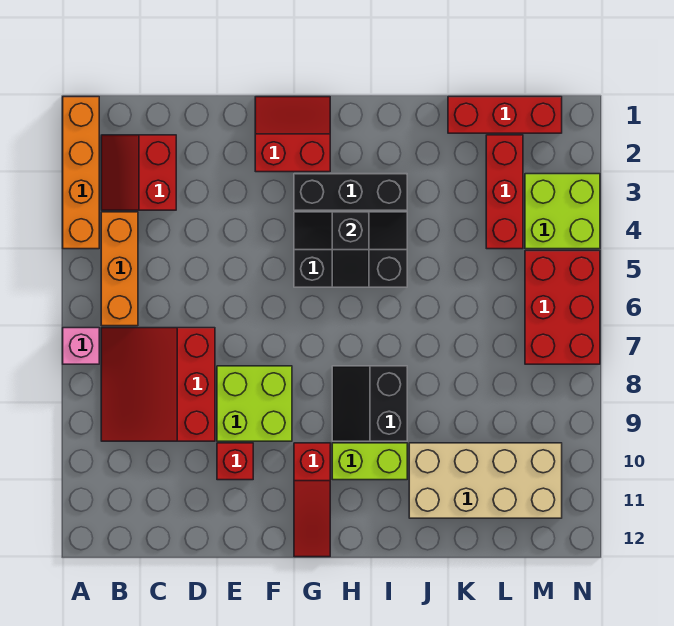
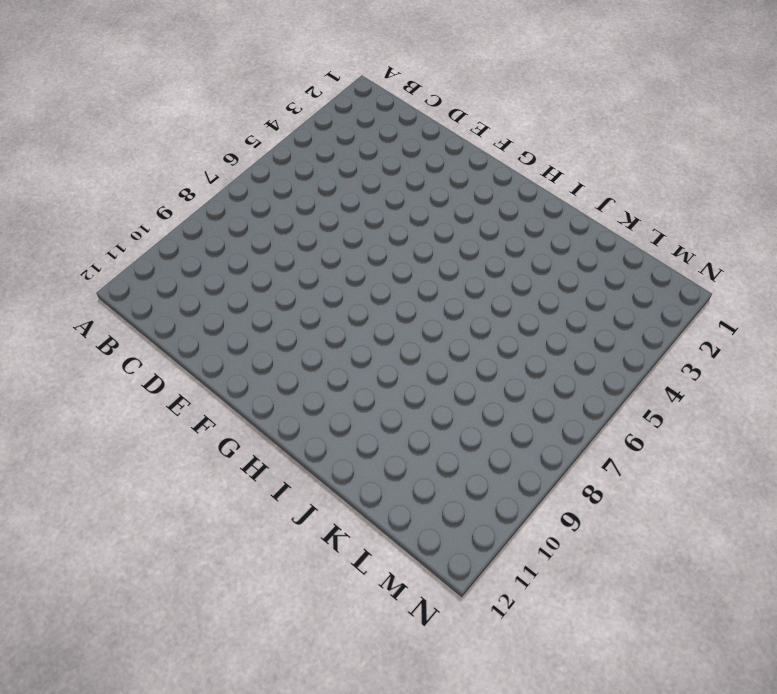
none -> orange 1x4 brick [63,97,99,249]
none -> pink 1x1 brick [63,328,99,364]
none -> red 2x2 slope [101,135,176,210]

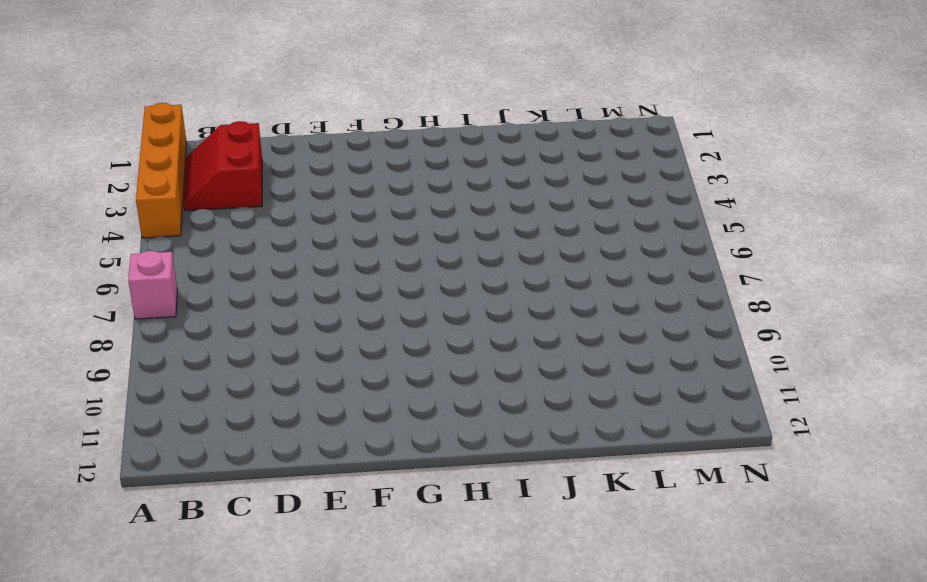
none -> orange 1x3 brick [101,212,138,326]
none -> red 3x3 slope [101,328,215,441]
none -> lime 2x2 brick [217,366,292,441]

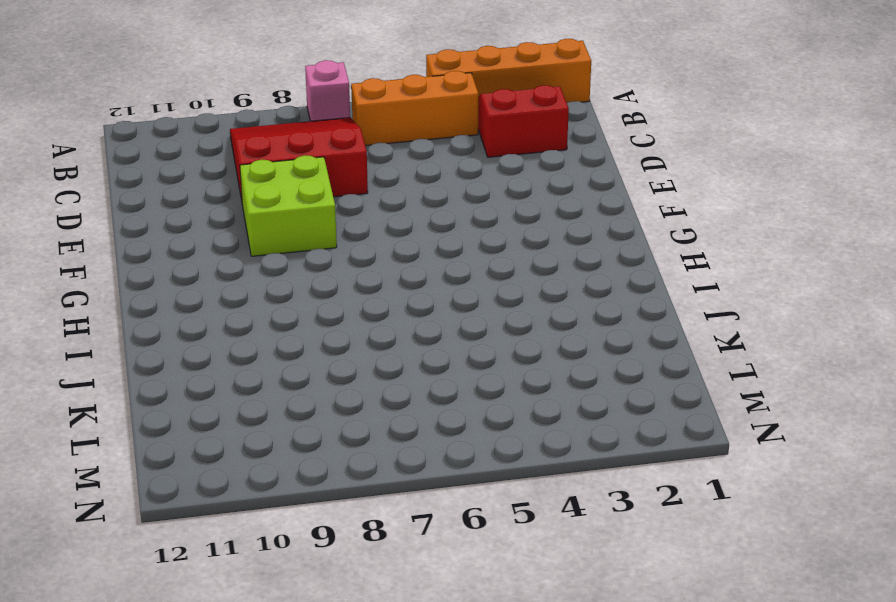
none -> red 1x1 brick [217,443,253,480]
none -> red 2x2 slope [255,97,330,172]
none -> black 1x3 brick [294,174,407,210]

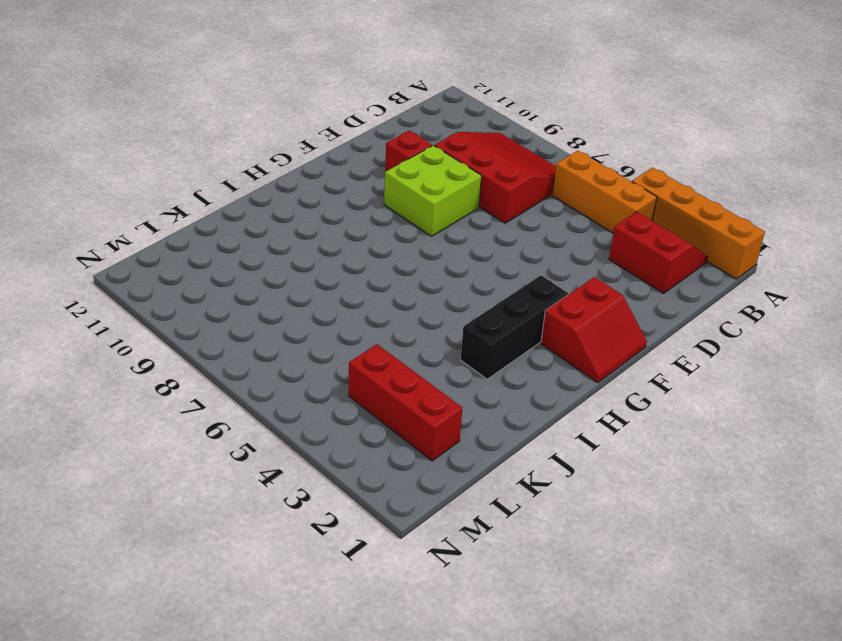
none -> pink 1x1 brick [63,328,99,364]
none -> black 2x3 slope [294,212,407,287]
none -> red 1x3 slope [294,443,330,557]

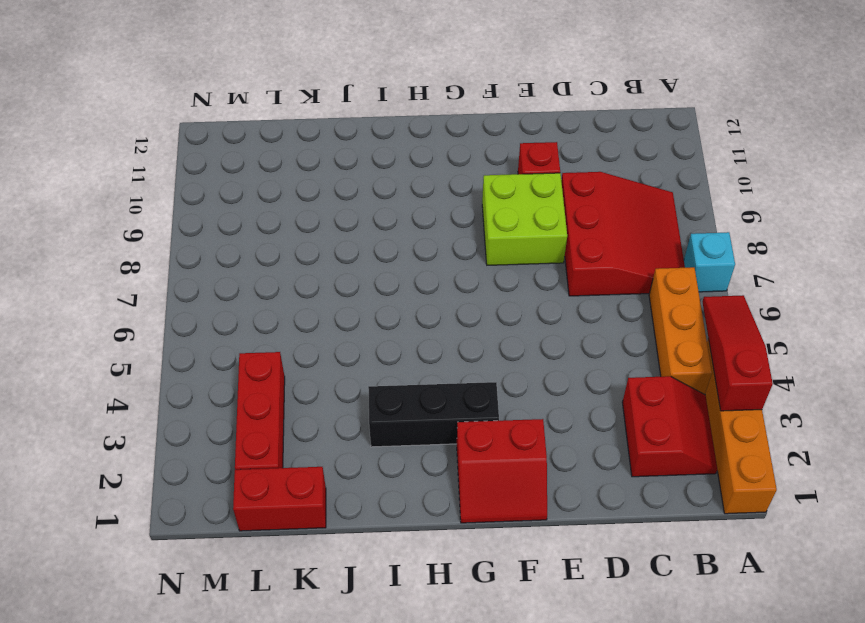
red 1x3 slope [702,295,773,411] -> red 1x3 slope moved to [294,443,330,557]
cyan 1x1 brick [684,232,735,292] -> pink 1x1 brick [63,328,99,364]
red 1x2 brick [233,467,326,531] -> red 1x3 brick [448,97,562,133]
none -> black 2x3 slope [294,212,407,287]
none -> black 2x2 slope [332,366,407,441]
none -> lime 1x2 brick [332,443,407,480]

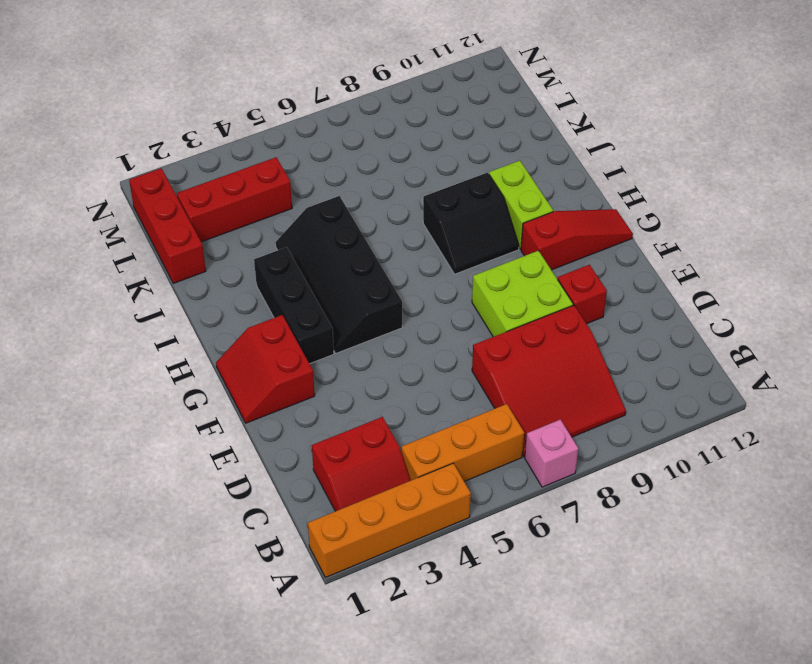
black 2x4 slope [275,196,402,353] -> black 2x3 slope [294,212,407,287]
none -> tan 2x4 brick [409,443,562,518]
none -> lime 2x2 brick [525,174,600,249]
none -> red 2x3 brick [525,251,600,364]

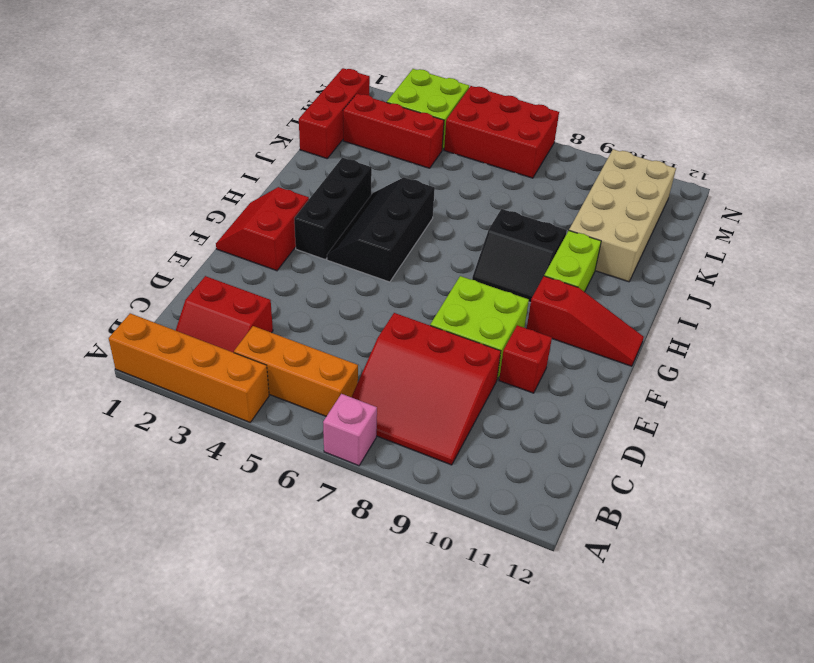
none -> black 1x2 slope [332,212,369,287]

